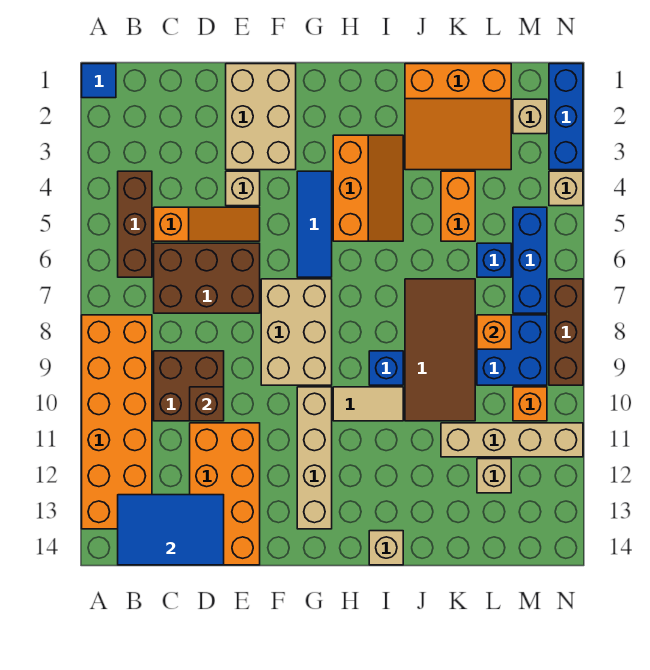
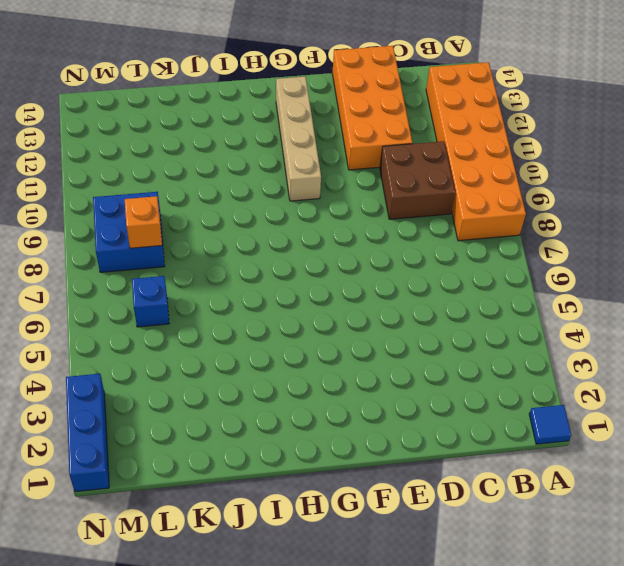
none -> brown 1x3 brick [118,171,152,277]
none -> orange 1x3 slope [154,207,260,241]
none -> brown 2x3 brick [154,243,260,313]
none -> tan 2x3 brick [226,64,296,170]

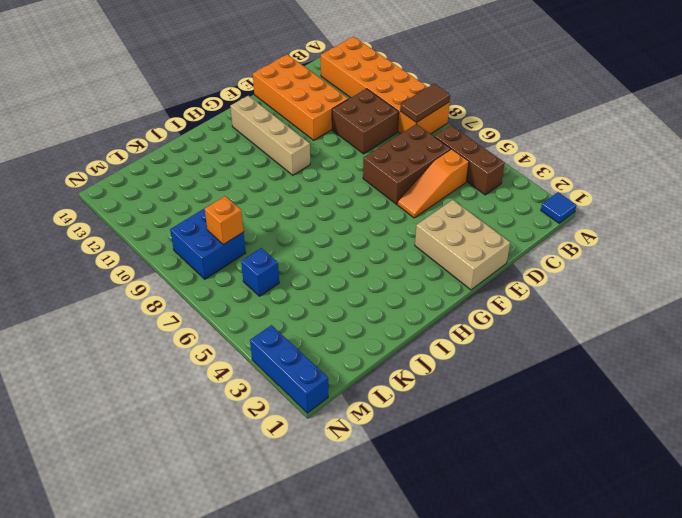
brown 1x2 tile [400,84,450,123] -> none
none -> tan 1x1 brick [226,171,260,206]
none -> tan 2x3 brick [261,279,332,385]
none -> blue 1x3 tile [297,171,332,277]
none -> orange 2x3 slope [333,135,403,241]

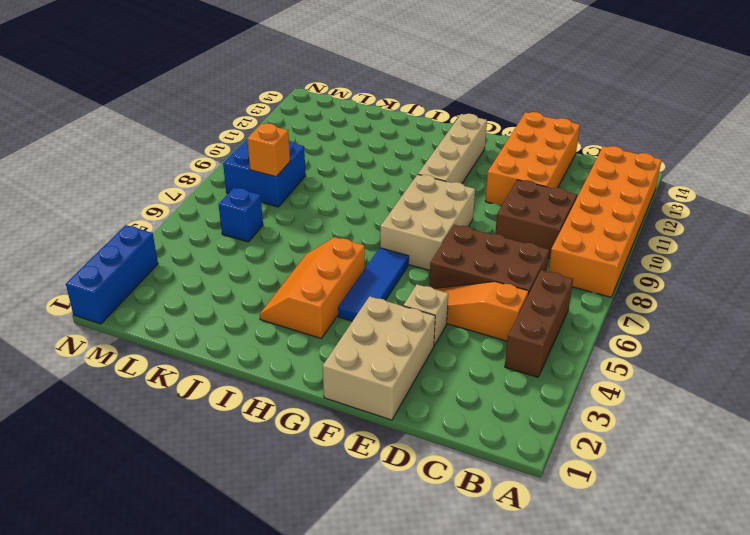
none -> blue 1x1 tile [82,64,116,98]
none -> tan 1x2 tile [333,387,403,421]
none -> blue 1x1 brick [369,351,403,385]
none -> tan 1x1 brick [369,531,403,565]

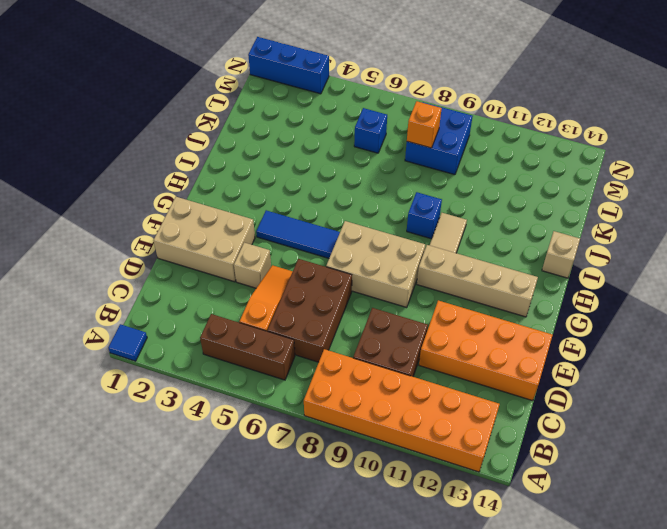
none -> orange 2x3 slope [333,135,403,241]
none -> orange 3x3 slope [405,64,511,170]
none -> brown 2x4 tile [405,279,475,421]
none -> orange 1x2 brick [441,171,475,241]

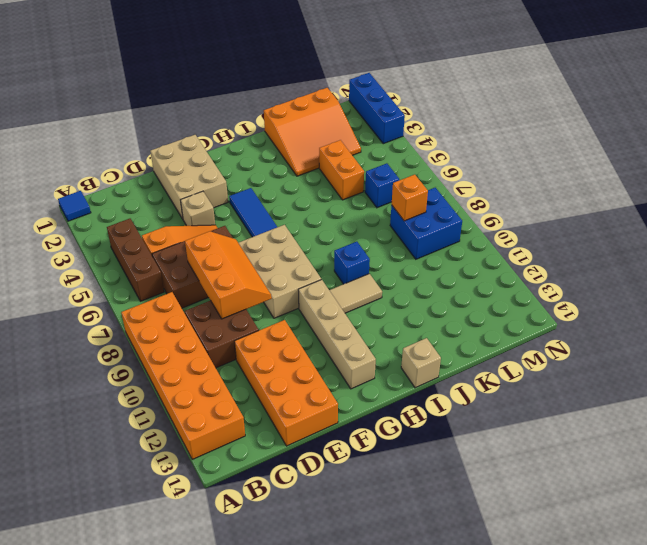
orange 2x3 slope [185,231,272,319] -> orange 2x3 slope moved to [333,135,403,241]
none -> brown 2x4 tile [405,279,475,421]
none -> tan 1x4 brick [441,423,583,457]
none -> tan 1x1 brick [477,459,511,493]
none -> tan 1x1 brick [513,99,547,134]

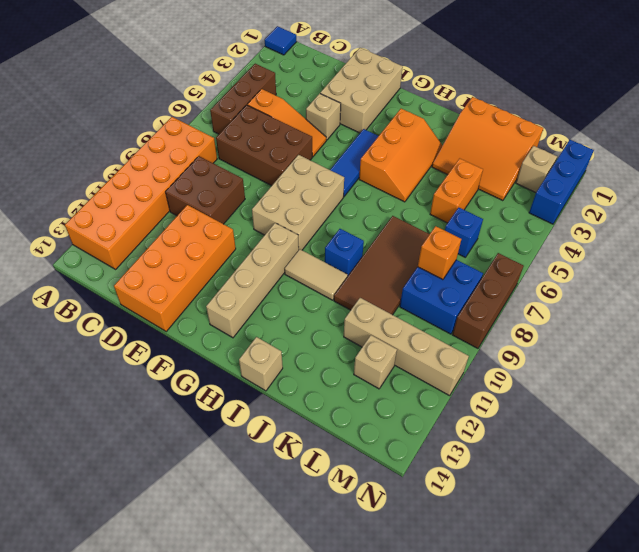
none -> blue 1x3 brick [513,207,547,313]
none -> orange 1x1 brick [513,387,547,421]
none -> tan 1x1 brick [549,171,583,206]
none -> blue 2x3 tile [118,495,224,565]

